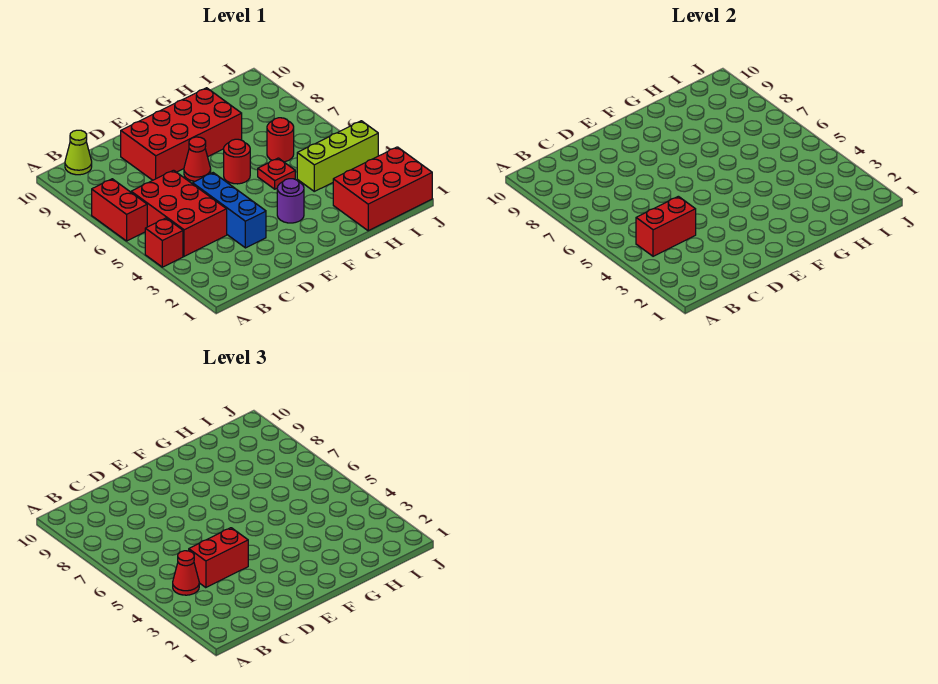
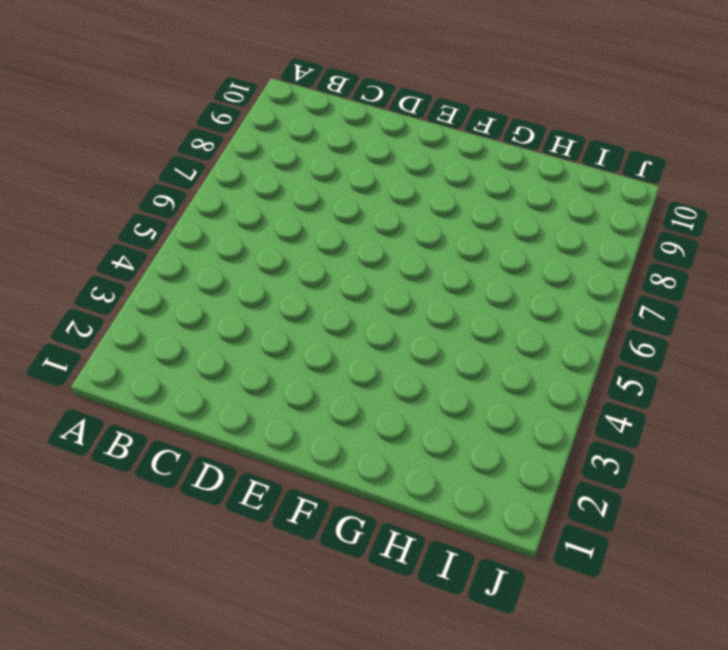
none -> red 1x1 brick [145,218,183,267]
none -> red 1x2 brick [92,179,147,241]
none -> red 2x3 brick [131,170,227,256]

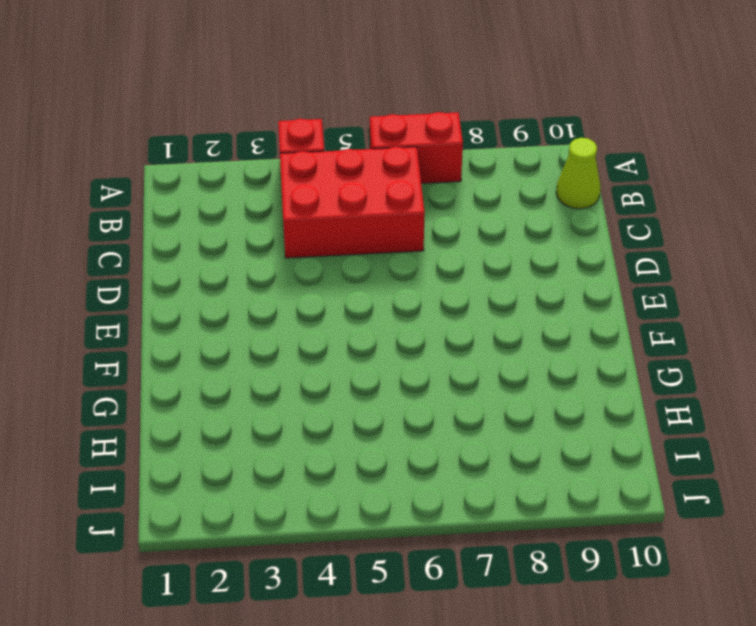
none -> blue 1x3 brick [193,173,266,248]
none -> red 2x4 brick [121,88,242,180]
none -> red 1x1 cone [184,137,211,181]

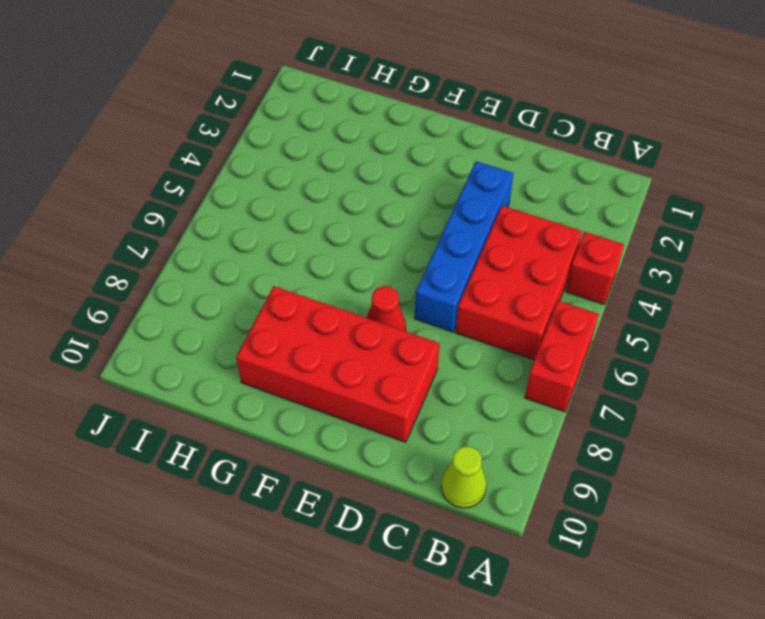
blue 1x4 brick [415,161,514,332] -> blue 1x3 brick [193,173,266,248]
none -> purple 1x1 round brick [277,179,304,223]
none -> red 1x1 round brick [224,139,250,184]
none -> red 1x1 plate [258,158,295,189]

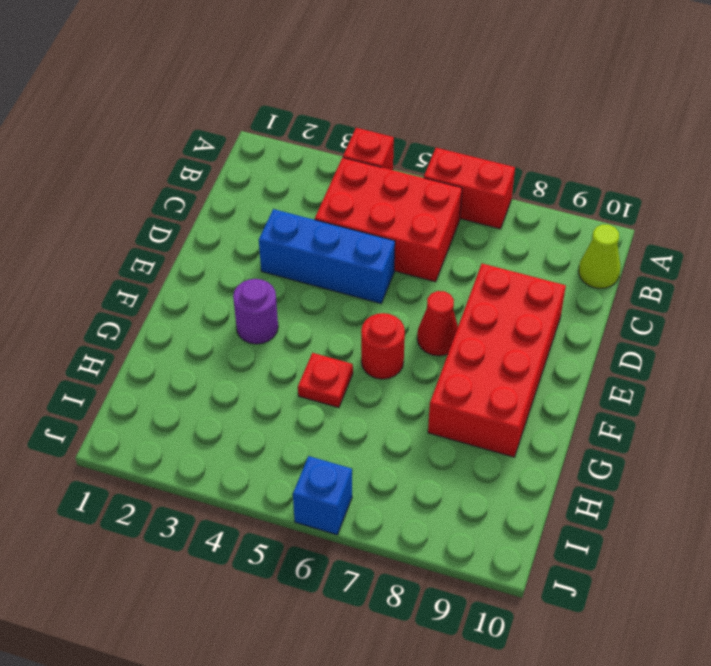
blue 1x1 brick [293,456,352,535] -> none
none -> red 2x3 brick [333,147,432,231]
none -> lime 1x3 brick [297,121,378,191]
none -> red 1x1 round brick [267,118,294,162]

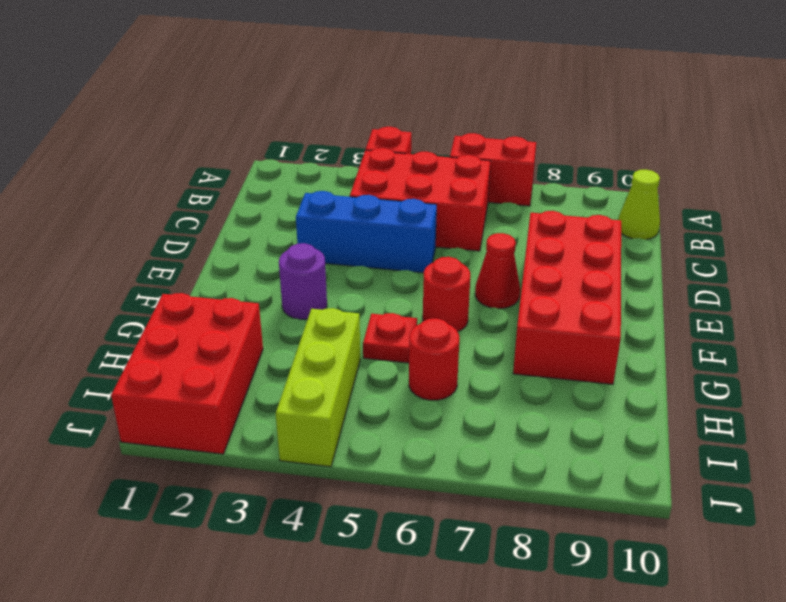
none -> red 1x2 brick [636,196,696,256]
none -> red 1x1 cone [173,551,199,595]
none -> red 1x2 brick [189,528,248,588]

